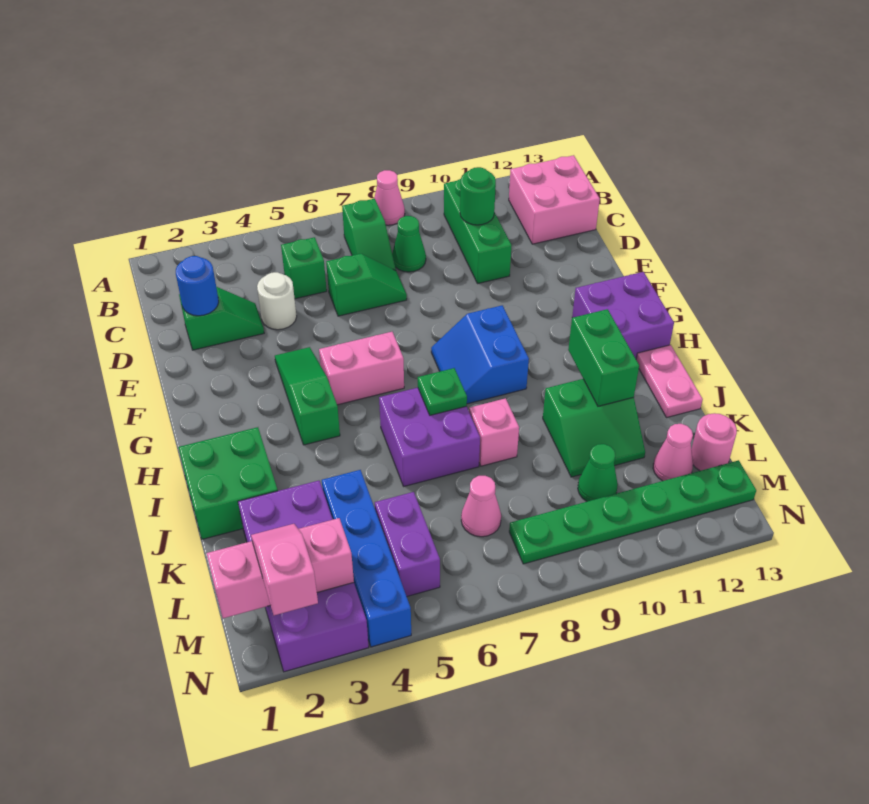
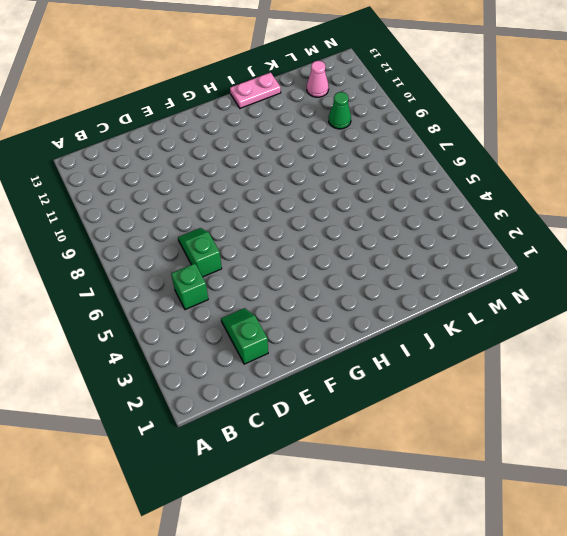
none -> pink 1x1 cone [374,170,405,225]
none -> green 1x2 slope [342,199,396,271]
none -> green 1x3 brick [444,179,512,284]
none -> pink 2x2 brick [509,155,600,244]

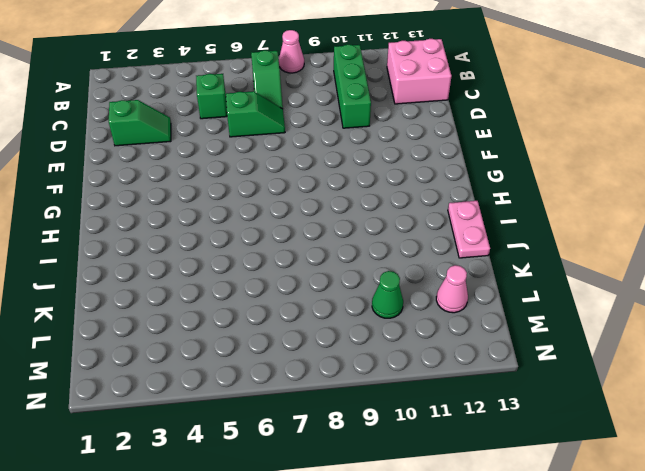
none -> green 1x1 cone [392,216,426,272]
none -> white 1x1 round brick [257,272,297,330]
none -> green 1x3 slope [275,347,340,445]
none -> pink 1x2 brick [319,332,404,405]

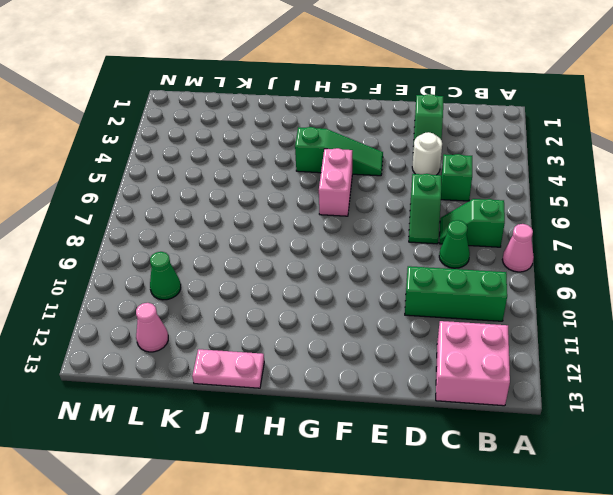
none -> blue 2x2 slope [431,305,529,404]
none -> purple 2x2 brick [572,272,674,359]
none -> green 2x2 brick [178,427,278,539]
none -> purple 2x2 brick [379,388,480,486]

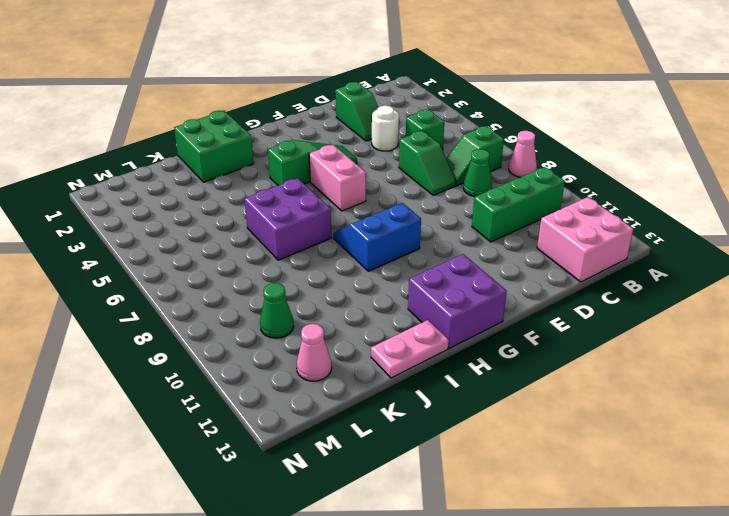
none -> pink 1x1 brick [469,398,519,466]
none -> green 2x2 slope [543,379,645,477]
none -> purple 2x4 brick [238,481,369,672]
none -> blue 1x4 brick [322,470,411,647]

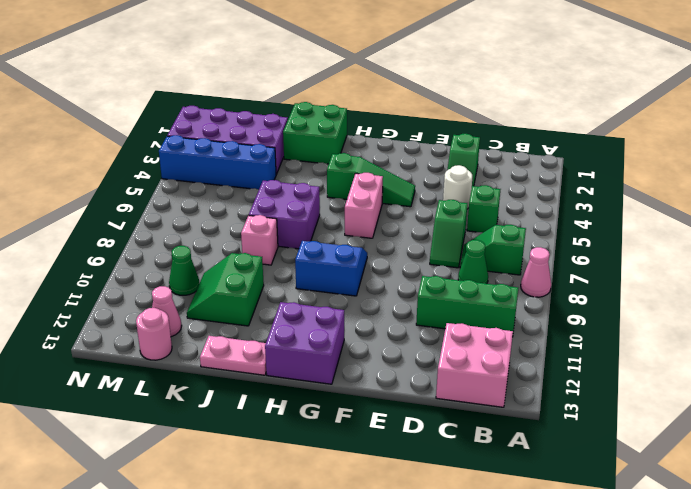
none -> purple 1x2 brick [375,492,440,596]
none -> pink 1x1 cone [461,476,501,537]
none -> green 1x6 plate [509,460,756,564]
none -> green 1x1 round brick [460,167,496,225]

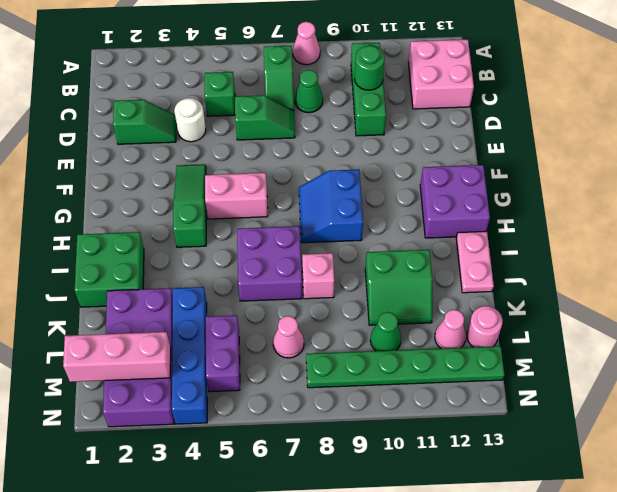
none -> blue 1x1 round brick [176,256,219,316]
none -> green 1x1 plate [418,368,467,415]
none -> green 1x2 brick [568,309,639,406]
none -> pink 1x2 slope [251,524,318,615]

